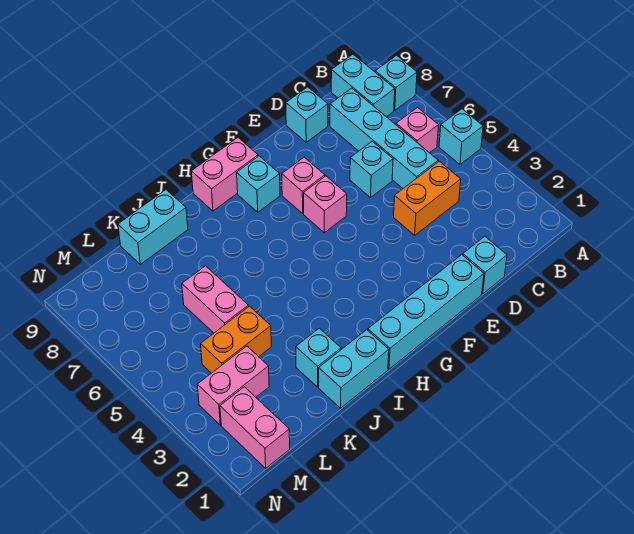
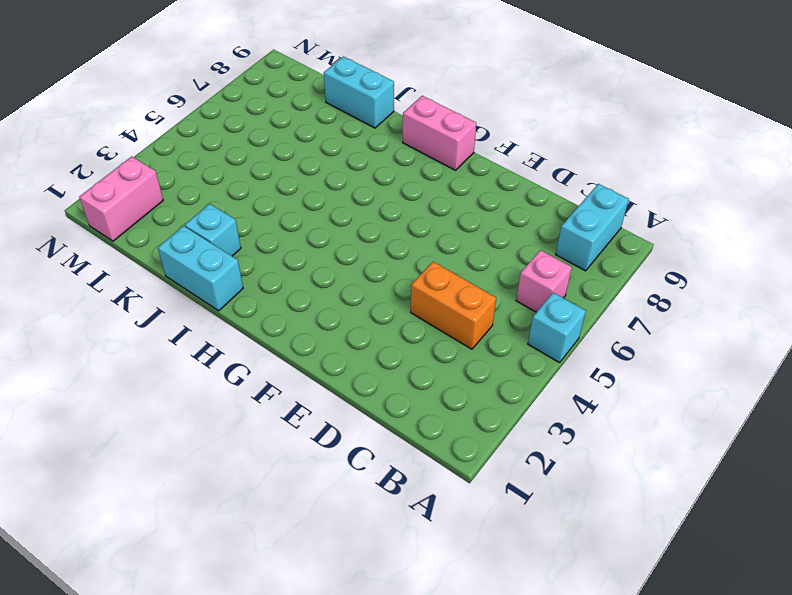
none -> cyan 1x1 brick [375,55,417,110]
none -> cyan 1x4 brick [330,88,438,188]
none -> cyan 1x1 brick [463,236,507,294]

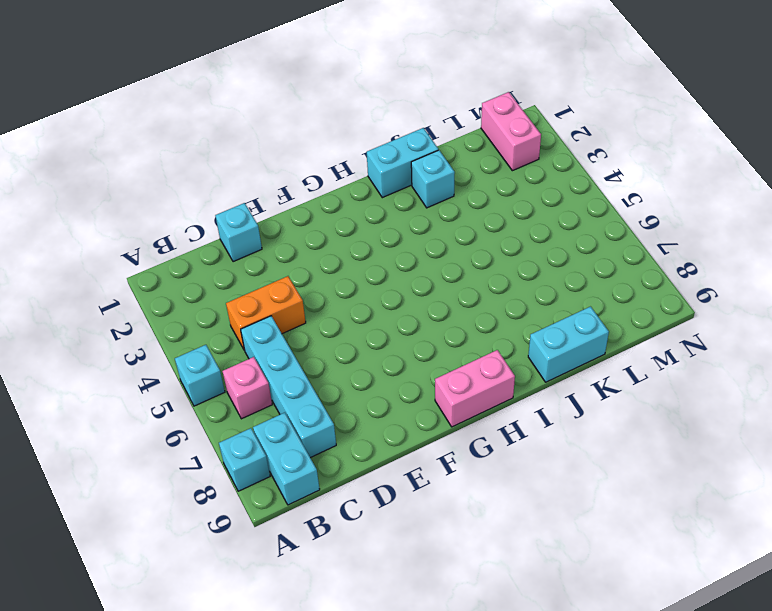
none -> cyan 1x1 brick [350,141,393,198]
none -> cyan 1x1 brick [286,87,328,142]
none -> cyan 1x4 brick [368,255,484,369]

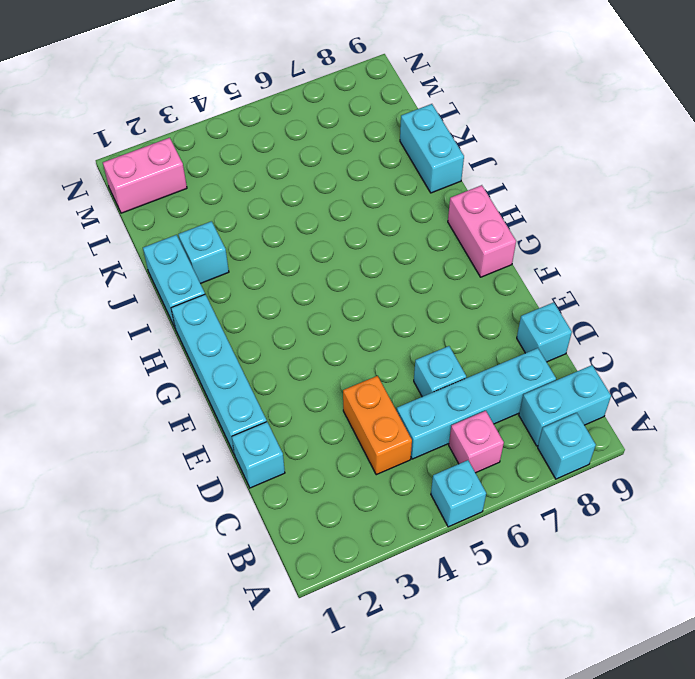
none -> pink 1x1 brick [304,176,347,233]
none -> pink 1x1 brick [282,157,325,214]
none -> cyan 1x1 brick [237,156,280,212]

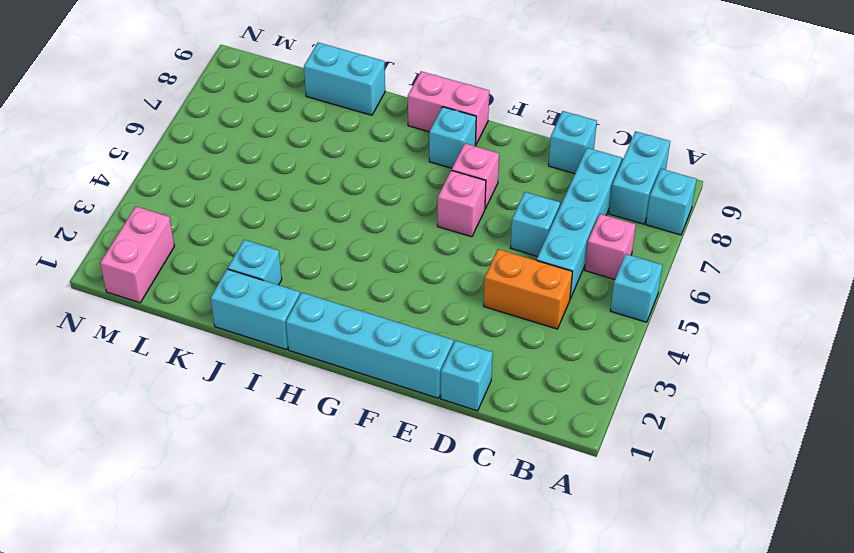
none -> orange 1x2 brick [201,306,271,373]
none -> pink 1x2 brick [182,266,249,333]
none -> pink 1x2 brick [197,346,269,425]

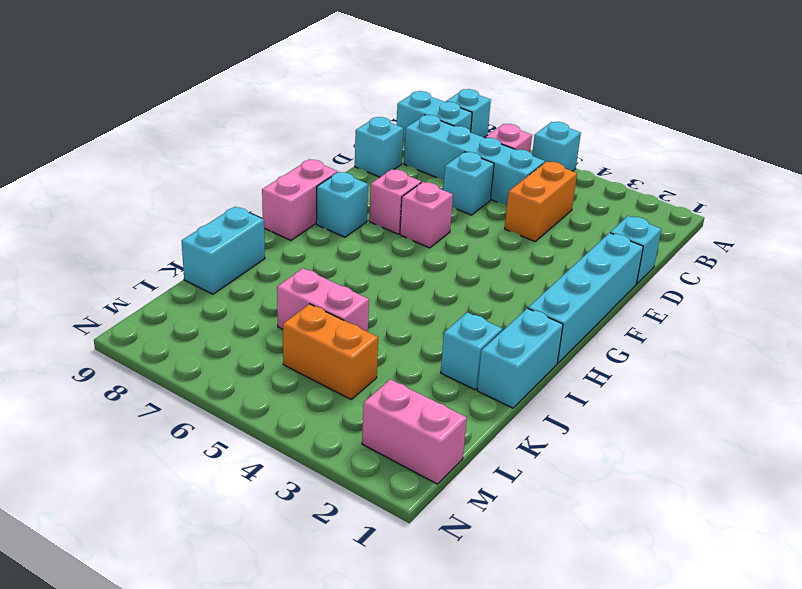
orange 1x2 brick [283,304,378,399] -> orange 1x2 brick turned to [201,306,271,373]
none -> pink 1x2 brick [197,346,269,425]

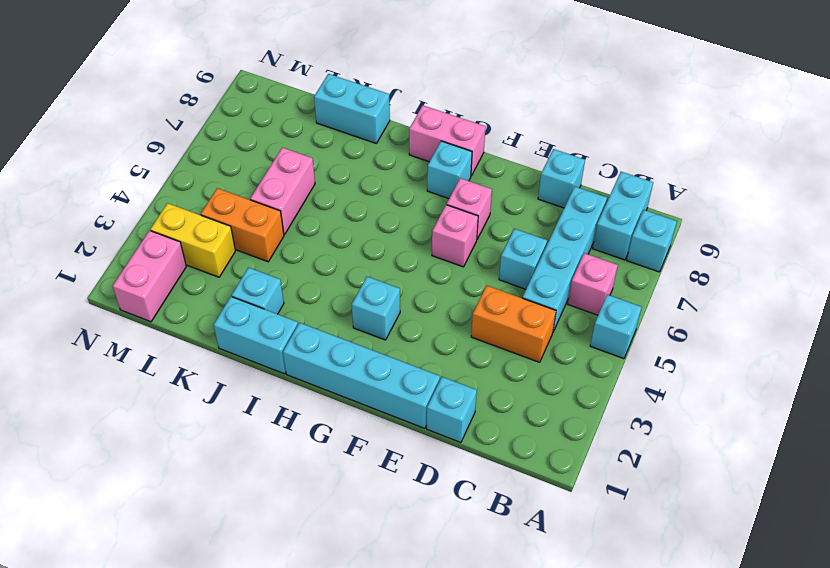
cyan 1x1 brick [352,277,400,340] -> none
yellow 1x2 brick [150,203,235,277] -> pink 1x2 brick [197,346,269,425]

